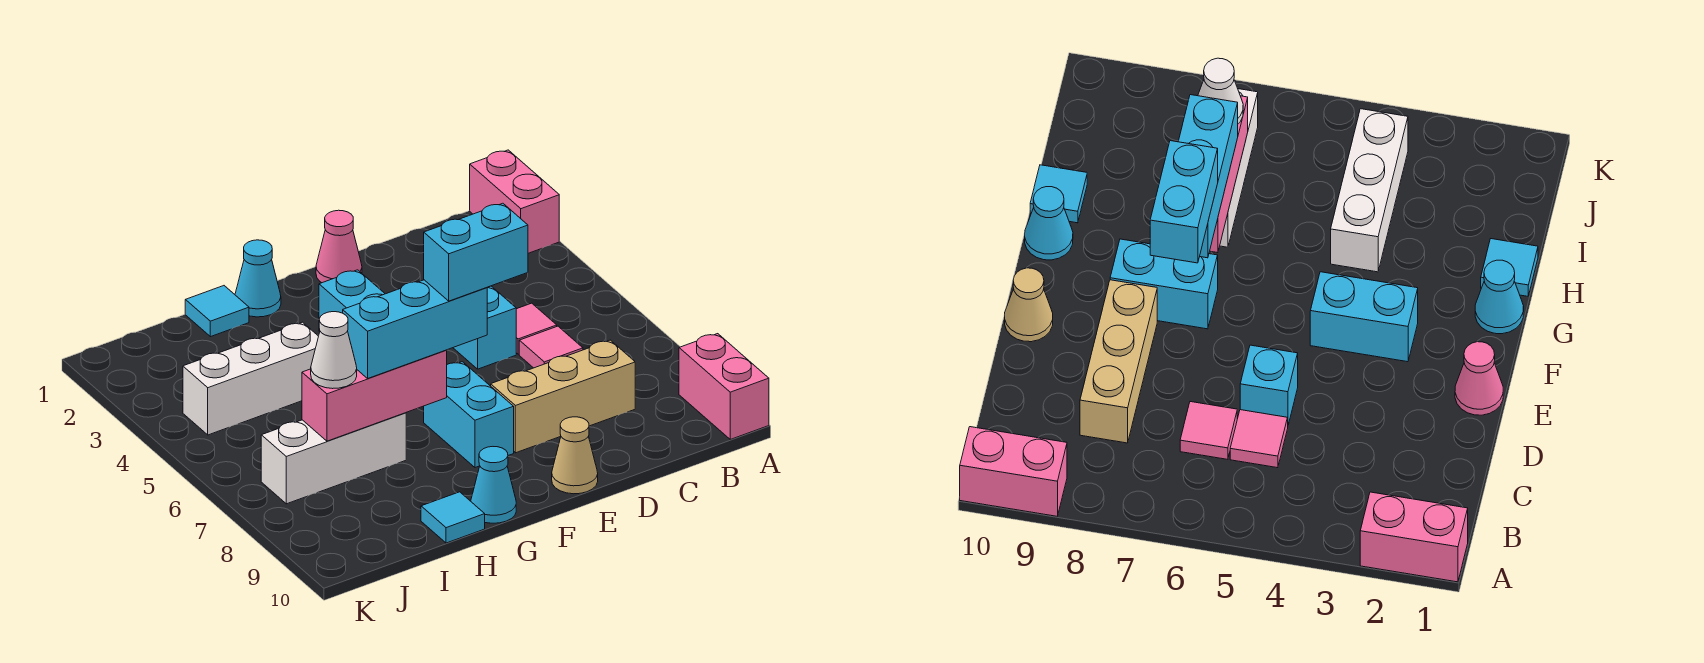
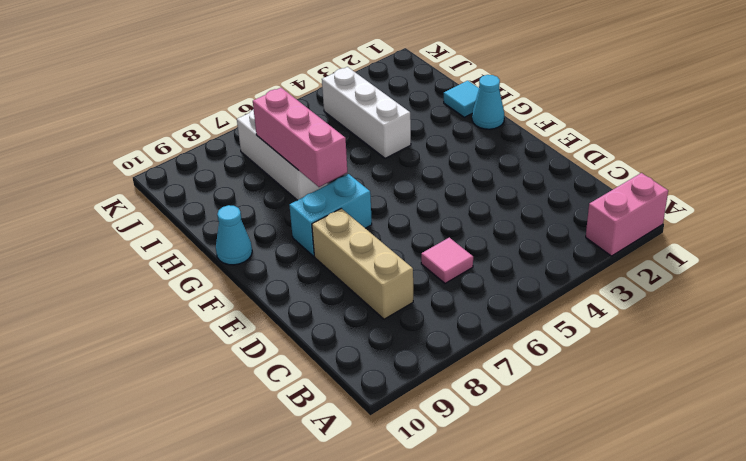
none -> pink 1x2 brick [679,334,769,439]
none -> pink 1x1 tile [516,303,557,354]
none -> cyan 1x1 brick [453,286,516,369]

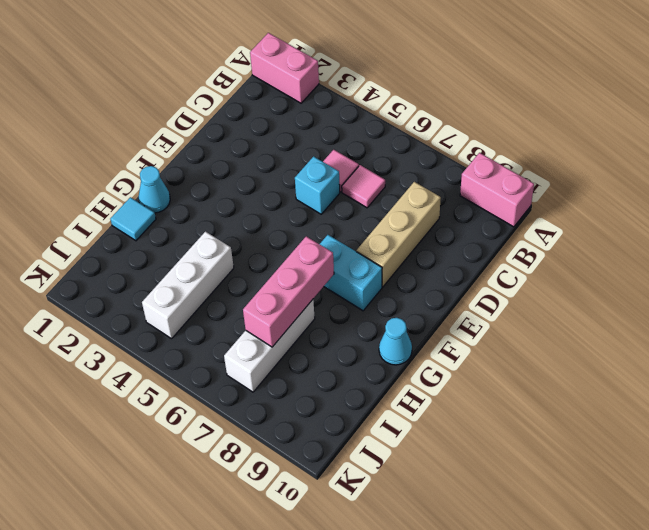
none -> pink 1x1 cone [316,210,362,283]
none -> tan 1x1 cone [552,417,598,494]
none -> cyan 1x2 brick [319,270,385,332]

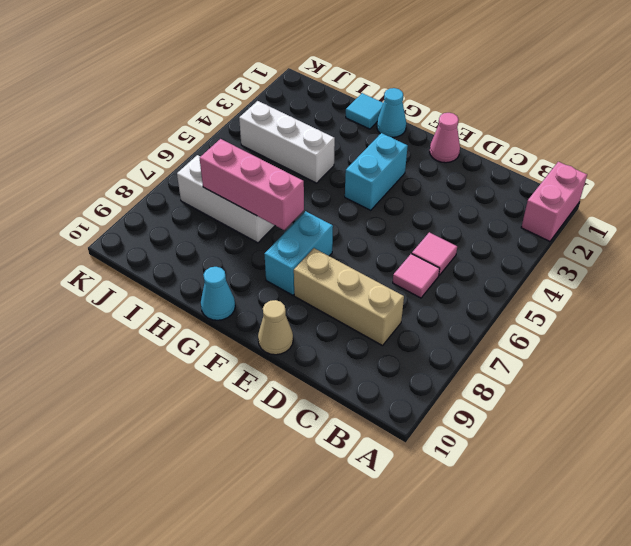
none -> pink 1x2 brick [679,334,769,439]
none -> cyan 1x1 brick [453,286,516,369]
none -> cyan 1x1 tile [421,492,485,543]

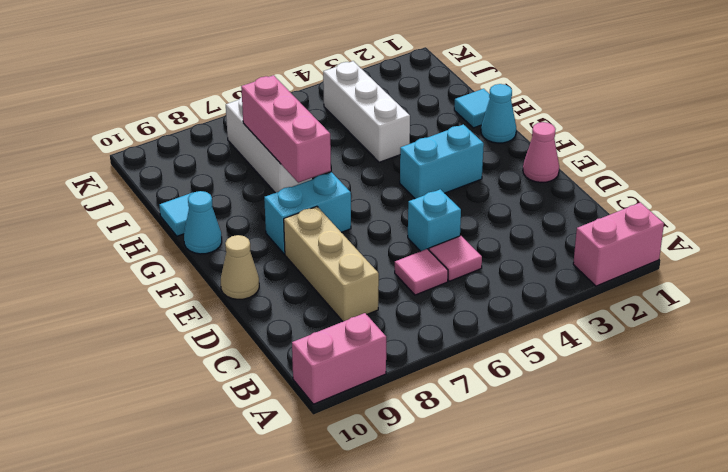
none -> cyan 1x3 brick [343,280,487,378]
none -> white 1x1 cone [311,312,357,389]
none -> cyan 1x2 brick [424,203,528,301]

